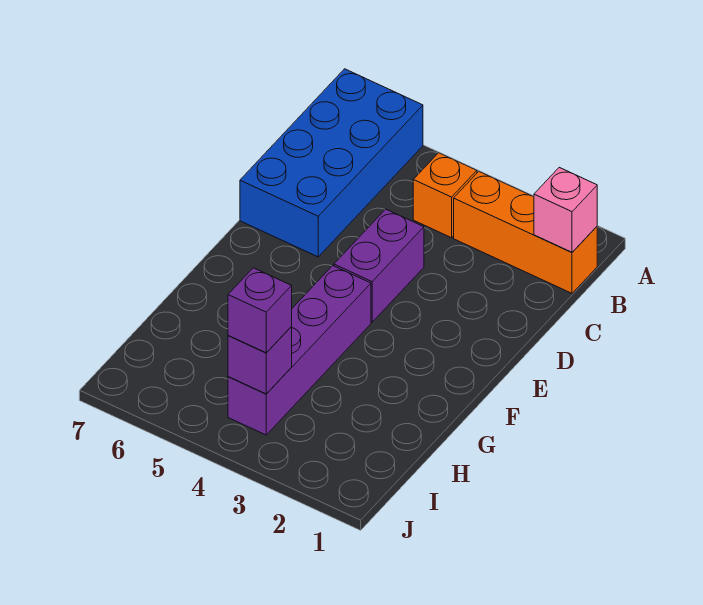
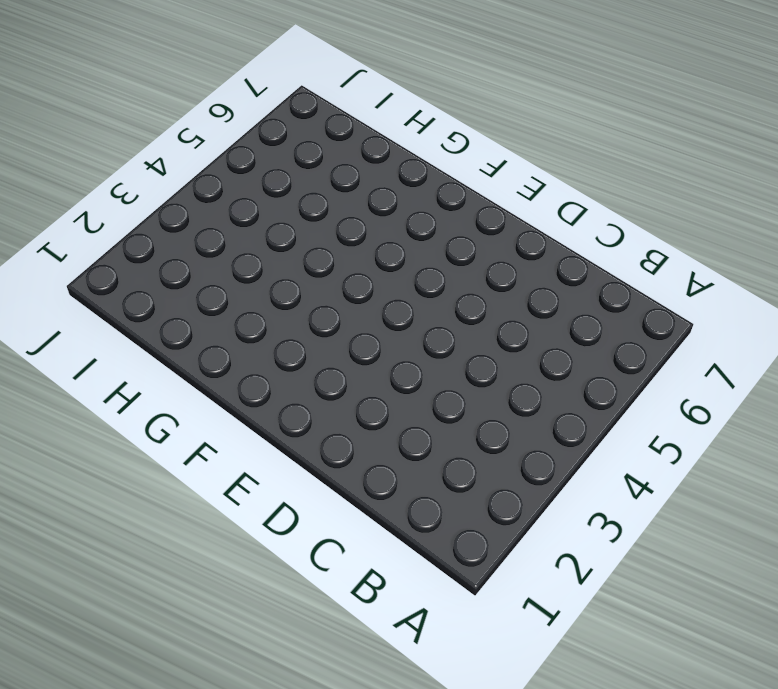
none -> blue 2x4 brick [240,69,423,257]
none -> orange 1x3 brick [454,172,597,293]

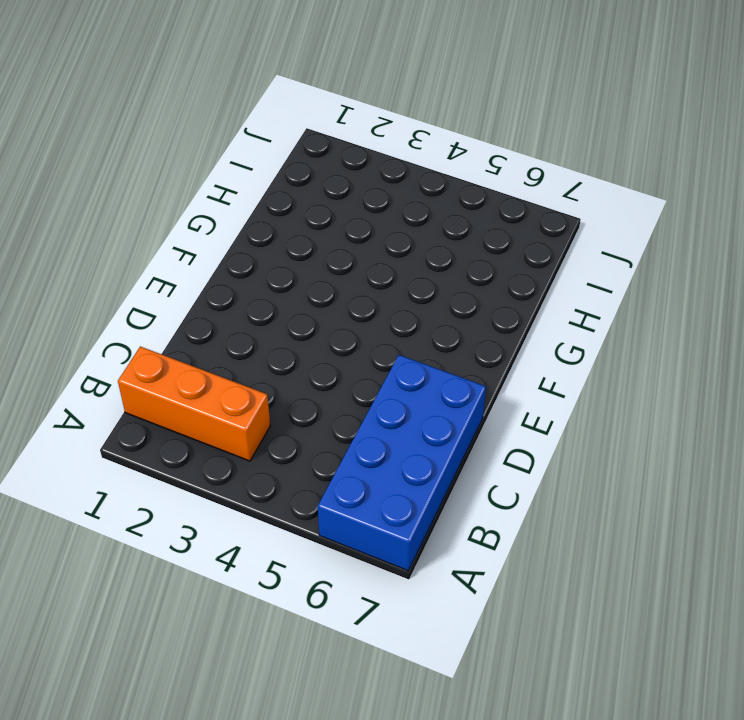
none -> orange 1x1 brick [413,153,477,238]
none -> purple 1x2 brick [334,209,424,322]

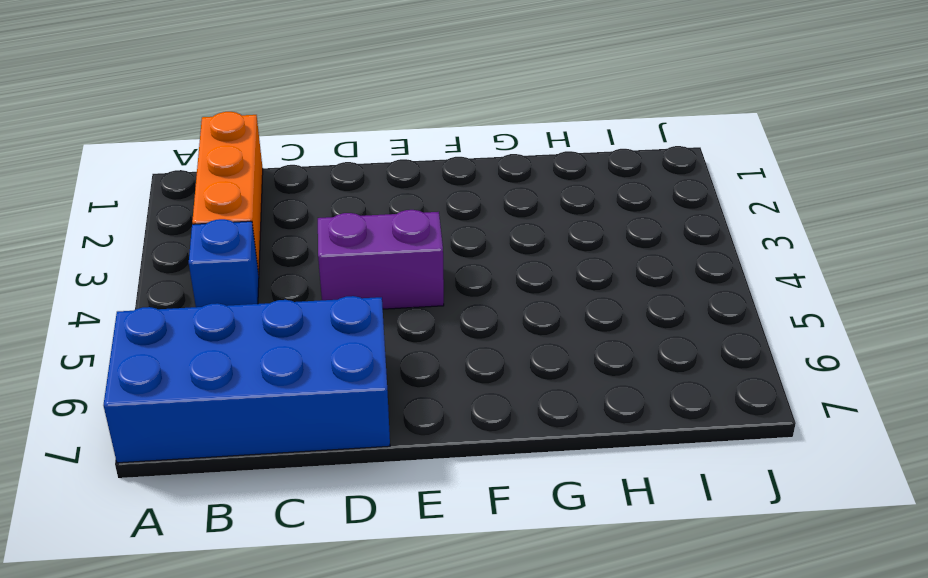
blue 1x1 brick [189,219,259,307] -> orange 1x1 brick [413,153,477,238]
none -> purple 1x4 brick [228,266,371,435]
none -> pink 1x1 brick [534,167,597,252]

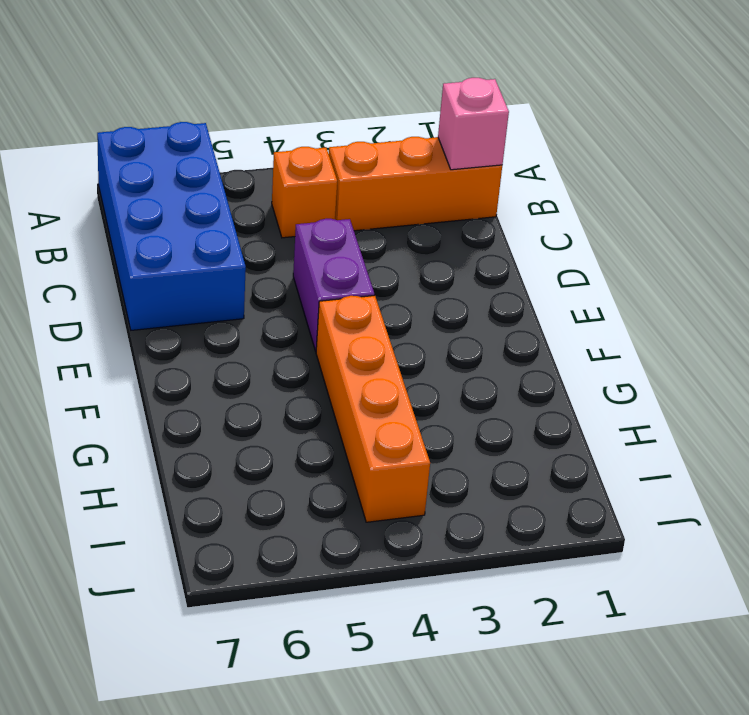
orange 1x4 brick [316,295,430,522] -> purple 1x4 brick [228,266,371,435]
none -> purple 1x1 brick [228,327,292,394]
none -> purple 1x1 brick [228,268,292,353]

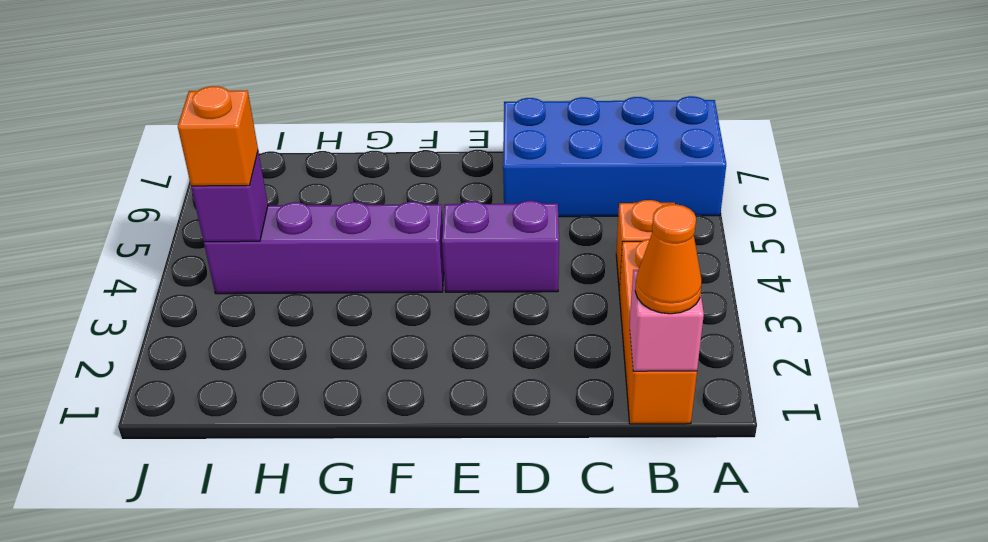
orange 1x1 cone [635,204,702,314] -> none
orange 1x1 brick [178,86,258,186] -> purple 1x1 brick [228,268,292,353]

